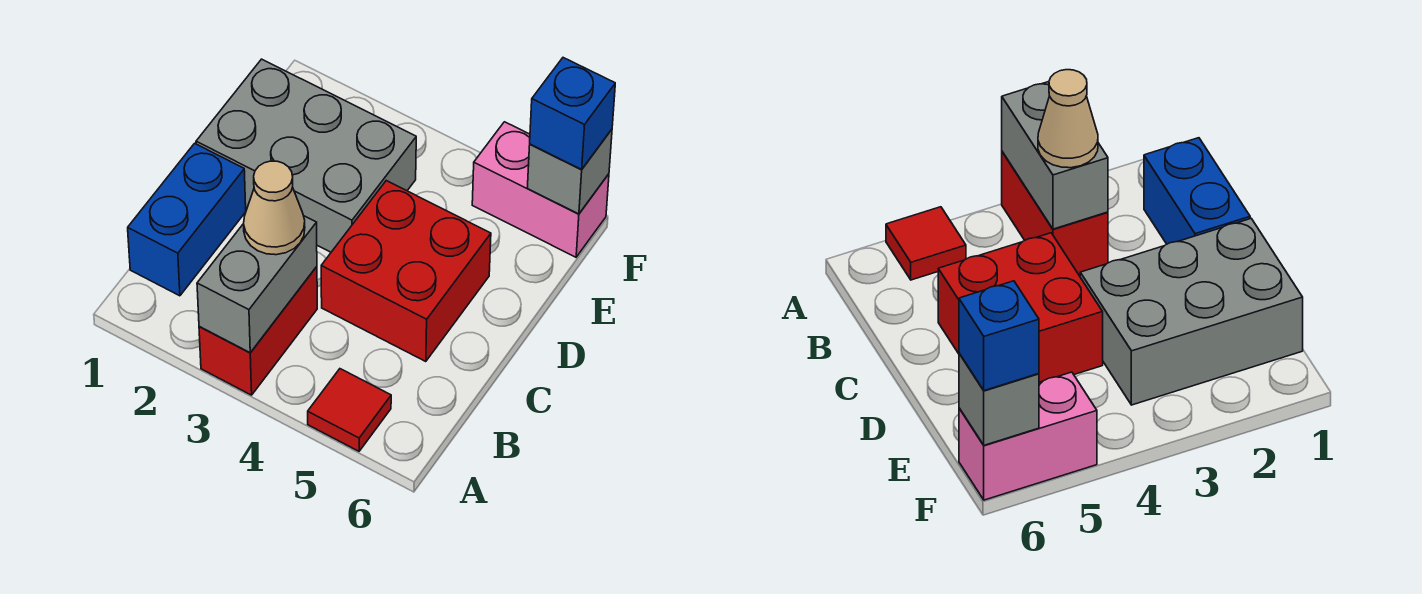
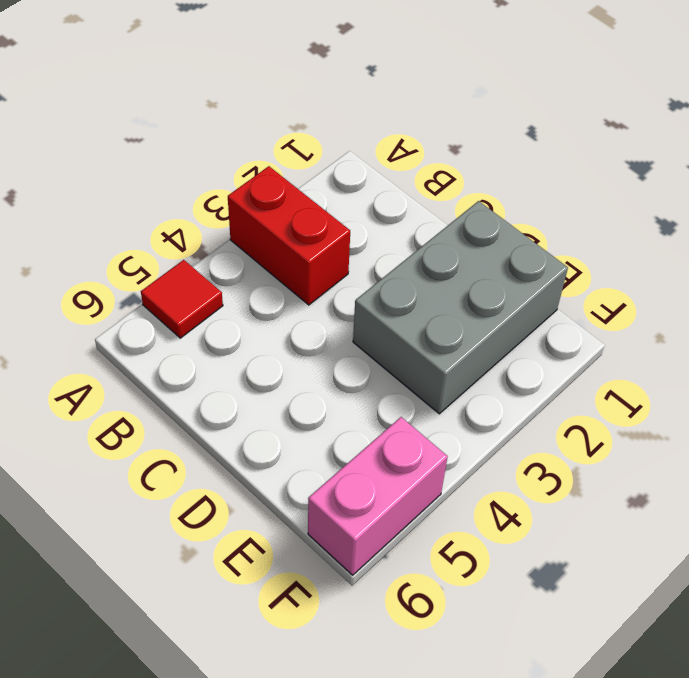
none -> blue 1x2 brick [128,143,246,296]
none -> red 2x2 brick [321,181,491,362]

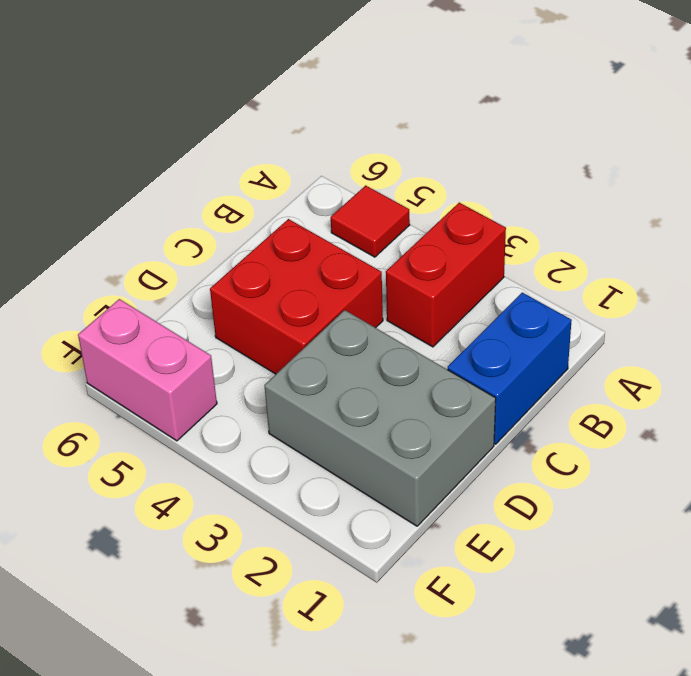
none -> grey 1x2 brick [197,216,317,353]
none -> grey 1x1 brick [527,130,612,214]

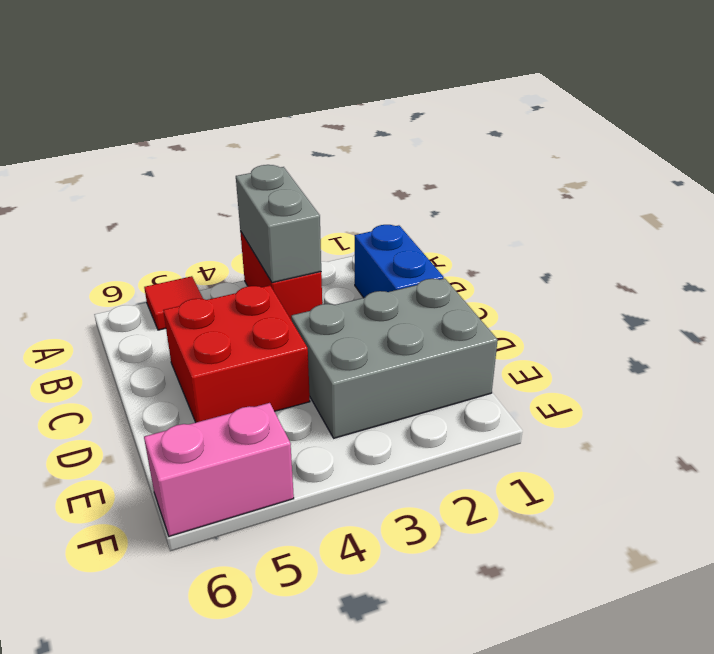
none -> grey 1x1 brick [527,130,612,214]
none -> tan 1x1 cone [244,161,305,255]

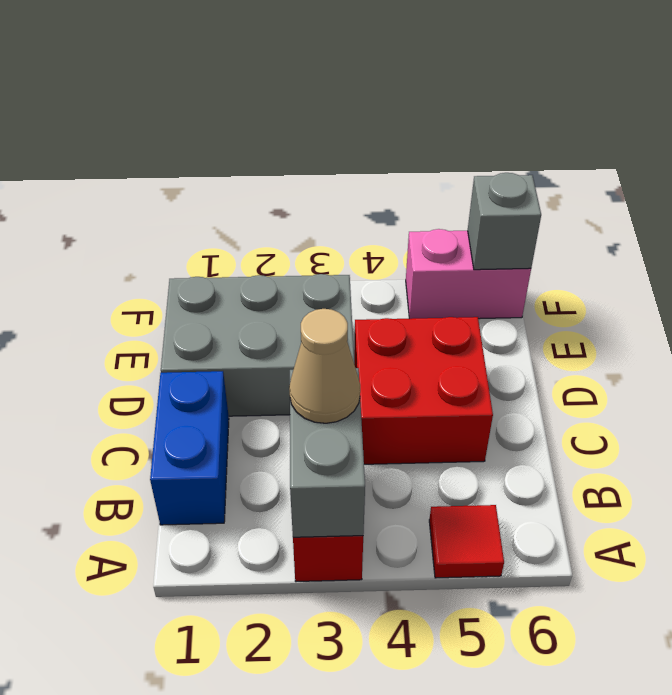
none -> blue 1x1 brick [530,58,615,169]

